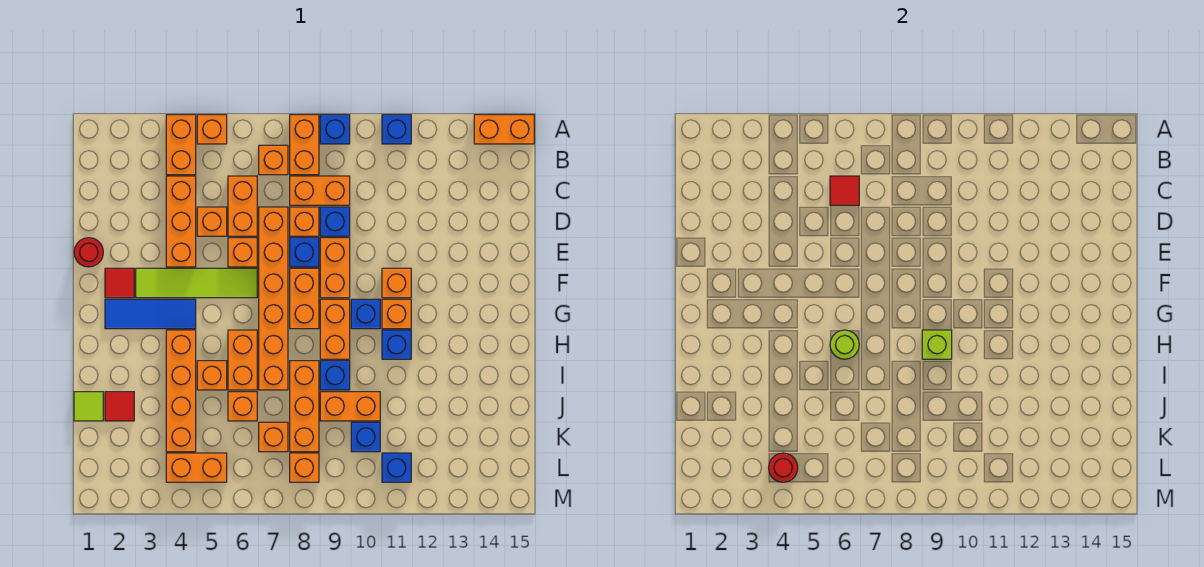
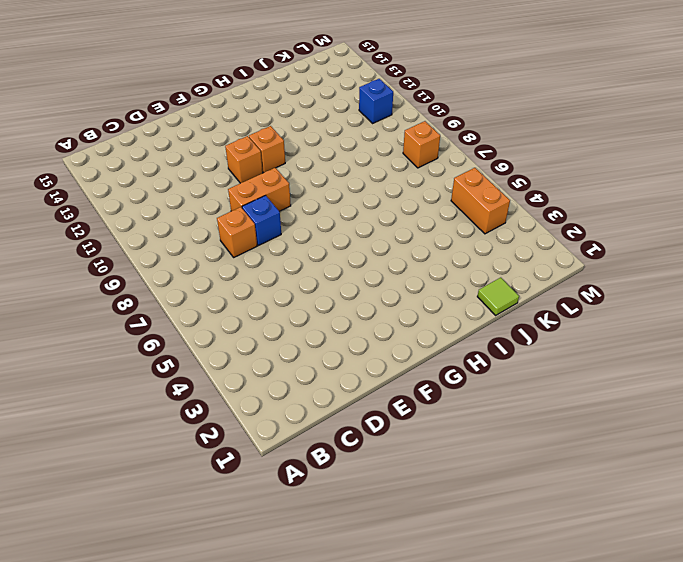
none -> orange 1x2 brick [166,115,196,175]
none -> orange 1x1 brick [197,115,227,144]
none -> orange 1x2 brick [290,115,319,175]
none -> blue 1x1 brick [320,115,350,144]

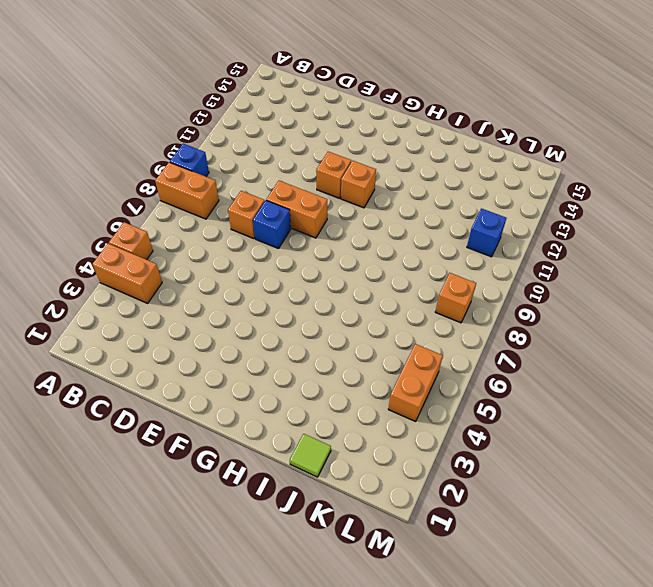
none -> blue 1x1 brick [382,115,411,144]
none -> orange 1x2 brick [474,115,534,144]
none -> orange 1x1 brick [259,145,288,175]
none -> orange 1x3 brick [166,176,196,267]

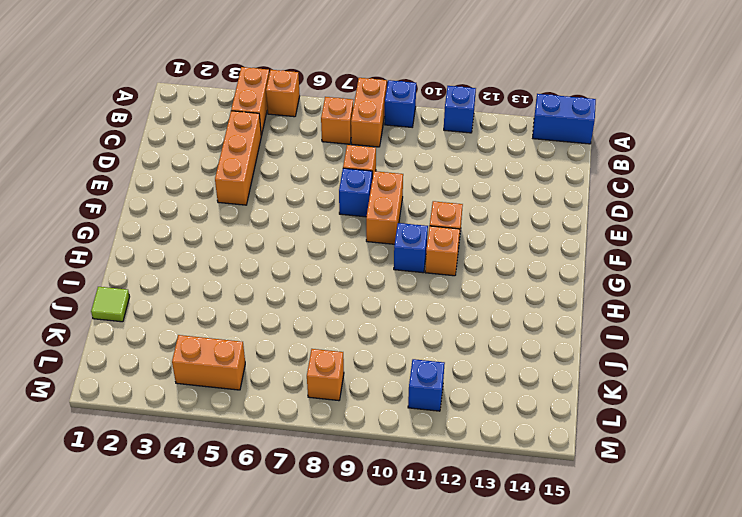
blue 1x2 brick [533,94,596,144] -> orange 1x2 brick [474,115,534,144]
none -> orange 1x2 brick [228,176,257,236]
none -> orange 1x2 brick [290,176,350,205]
none -> orange 1x1 brick [197,207,227,236]
none -> orange 1x6 brick [259,207,288,390]

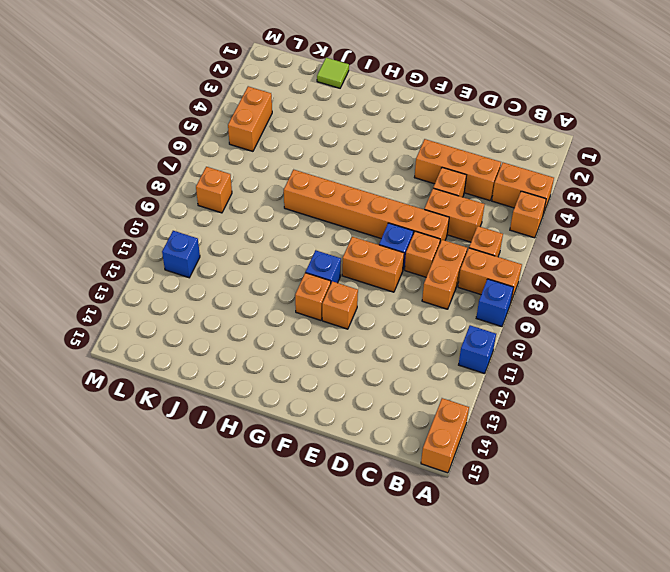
none -> blue 1x1 brick [320,207,350,236]
none -> red 1x1 round brick [74,238,103,267]
none -> orange 1x1 brick [228,238,257,267]
none -> red 1x1 tile [105,268,134,298]

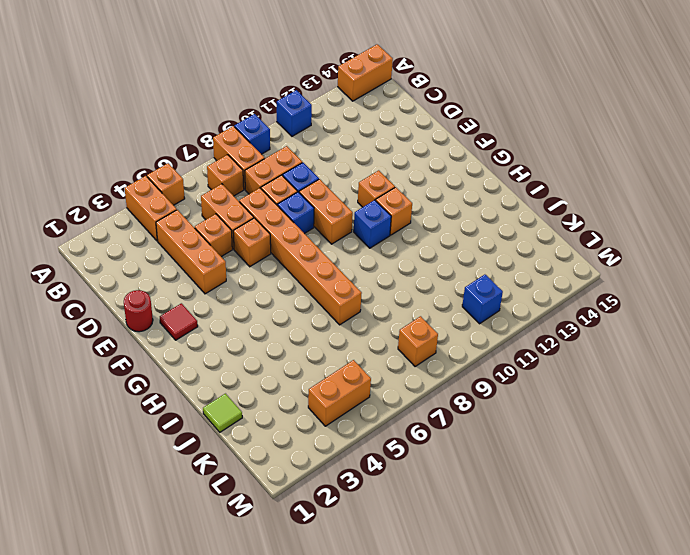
none -> lime 1x4 tile [136,268,257,298]
none -> orange 1x2 brick [290,268,319,329]
none -> blue 1x3 tile [105,299,196,329]
none -> orange 1x2 brick [320,299,350,359]

